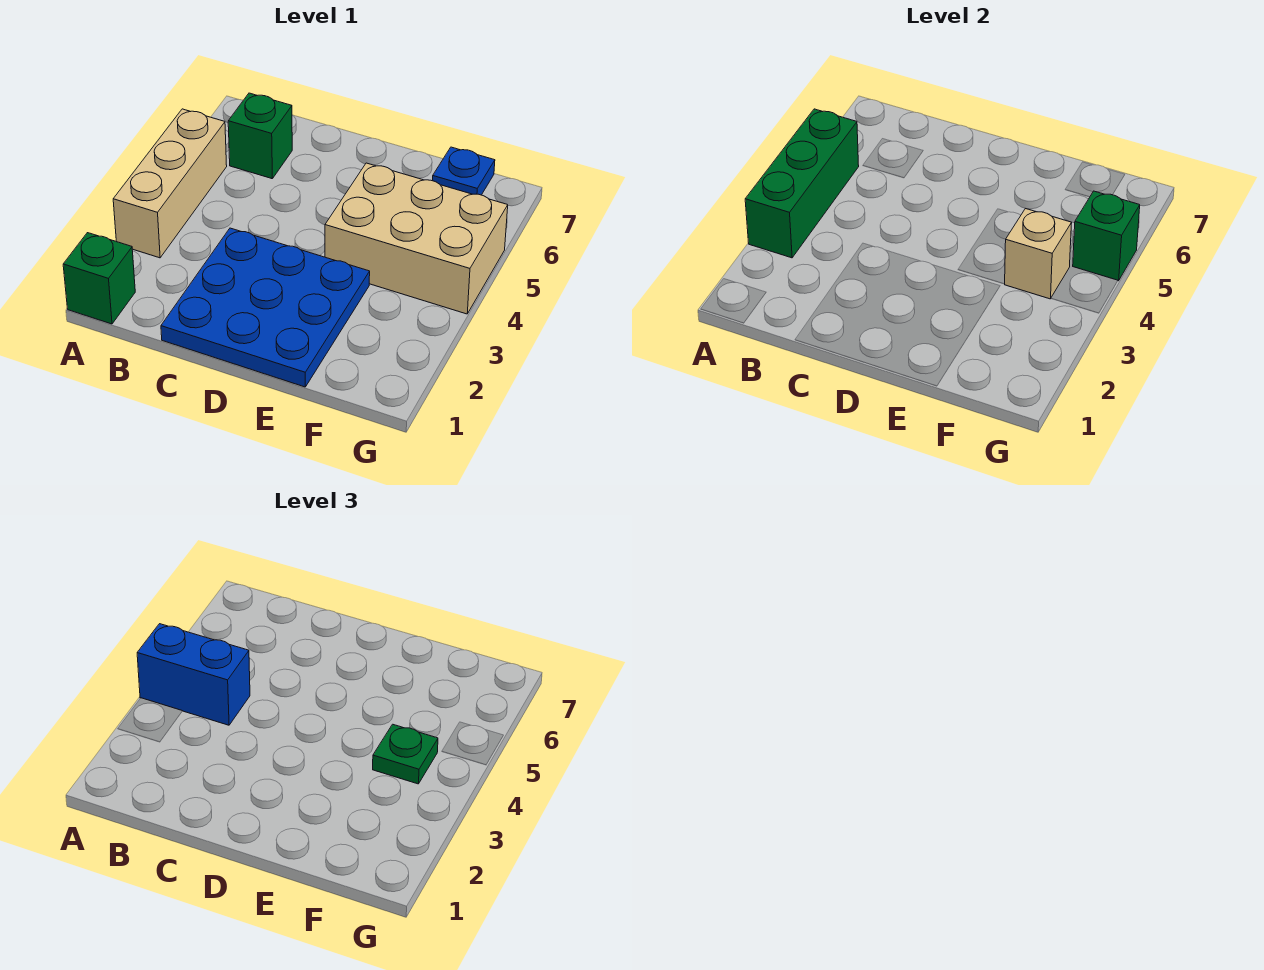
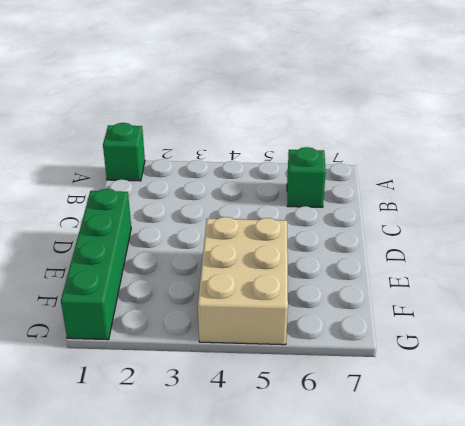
green 1x4 brick [61,189,131,340] -> blue 3x3 plate [161,228,370,387]
none -> tan 1x3 brick [113,109,227,258]
none -> blue 1x1 plate [433,147,495,195]

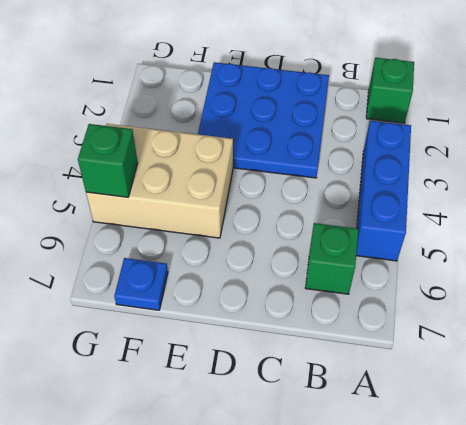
blue 1x3 brick [356,121,411,261] -> tan 1x3 brick [113,109,227,258]
none -> green 1x3 brick [745,109,859,258]
none -> tan 1x1 brick [1005,208,1072,299]

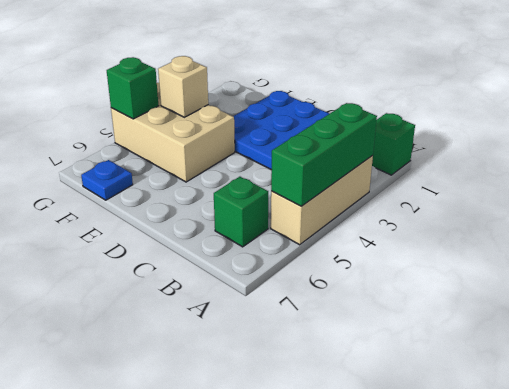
none -> blue 1x2 brick [137,624,250,725]
none -> green 1x1 plate [373,724,438,784]

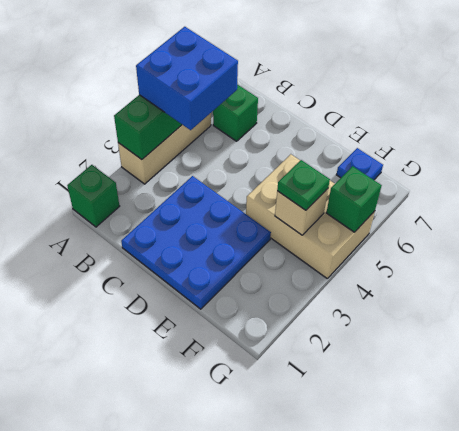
blue 2x2 brick [136,27,238,130] -> blue 1x2 brick [137,624,250,725]

